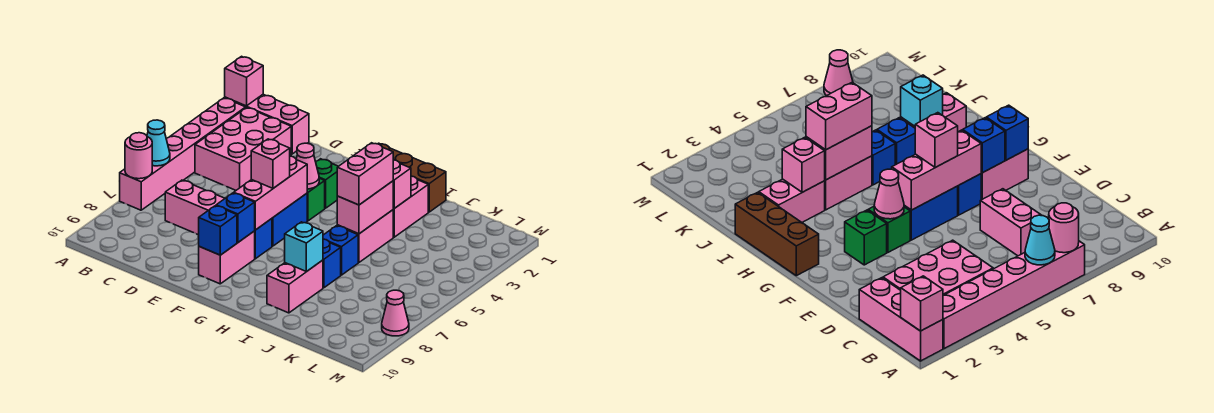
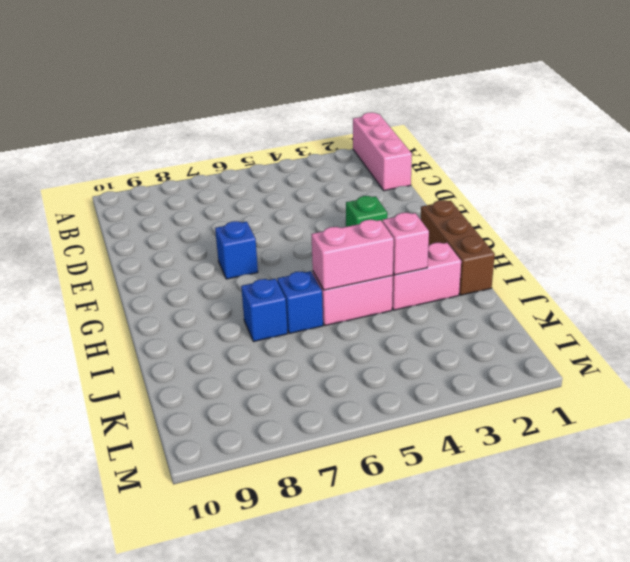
none -> pink 1x6 brick [120,98,246,210]
none -> pink 2x3 brick [195,108,291,190]
none -> pink 1x2 brick [165,180,225,235]

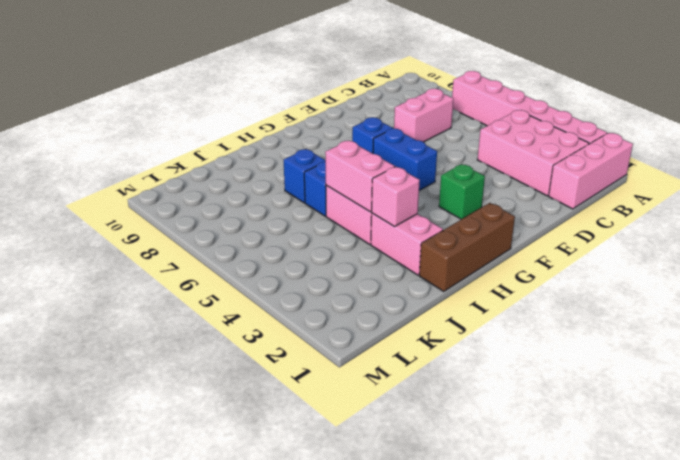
none -> green 1x1 brick [307,178,325,221]
none -> pink 1x2 brick [199,231,255,284]
none -> pink 1x2 brick [267,260,323,313]

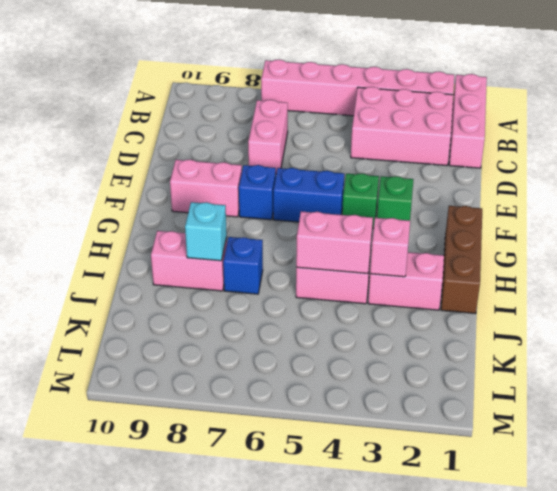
none -> blue 1x1 brick [323,226,358,275]
none -> pink 1x1 cone [382,290,409,336]
none -> pink 1x1 brick [225,56,263,106]

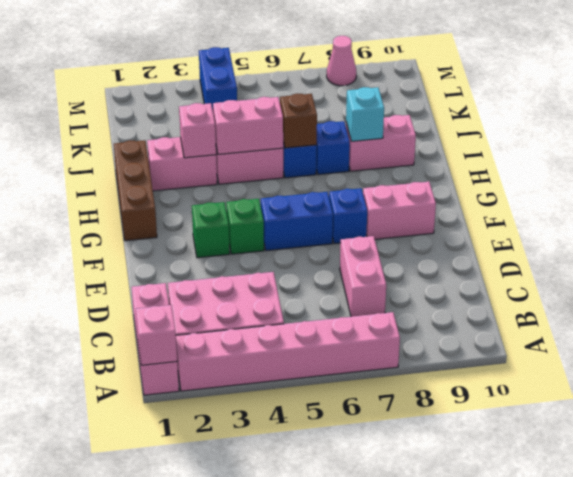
brown 1x1 brick [280,94,317,148] -> none
blue 1x2 brick [199,47,237,110] -> none
none -> cyan 1x1 cone [147,120,170,166]
none -> pink 1x1 round brick [125,133,152,179]
none -> pink 1x1 cone [296,143,319,189]

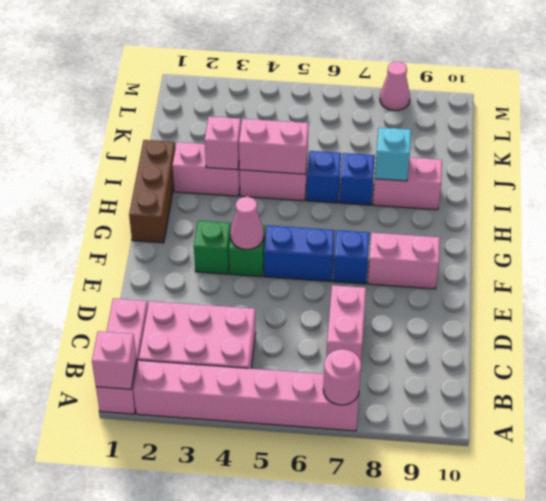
none -> cyan 1x1 cone [147,120,170,166]
none -> pink 1x3 brick [234,156,307,230]
none -> blue 1x1 brick [216,193,255,242]

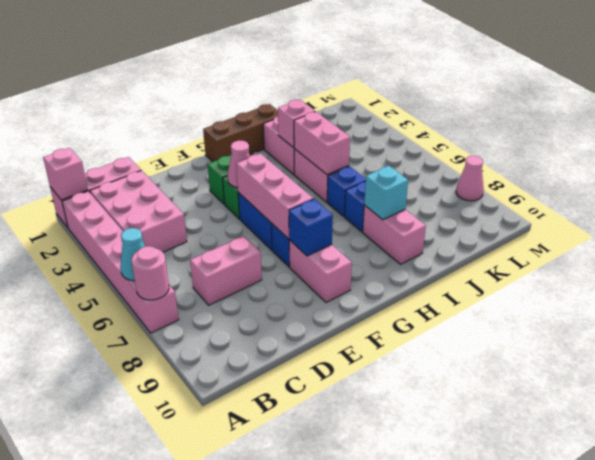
none -> blue 1x1 brick [199,206,237,255]
none -> pink 1x1 brick [251,139,290,188]
none -> pink 1x2 brick [337,143,393,205]

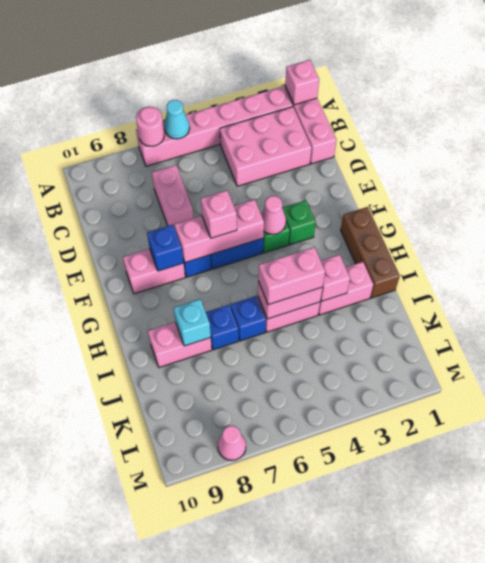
none -> blue 1x1 brick [199,206,237,255]

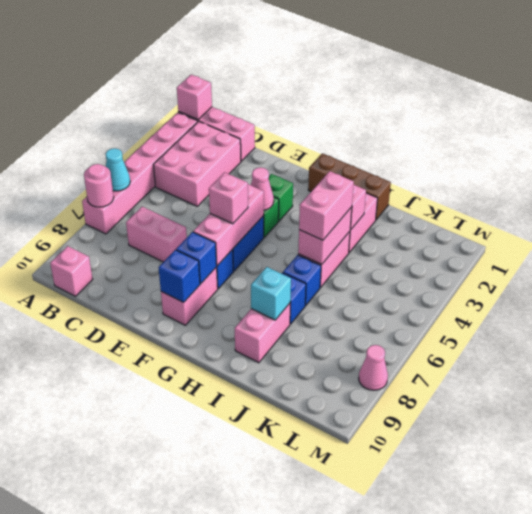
pink 1x1 brick [50,246,93,296] -> none

